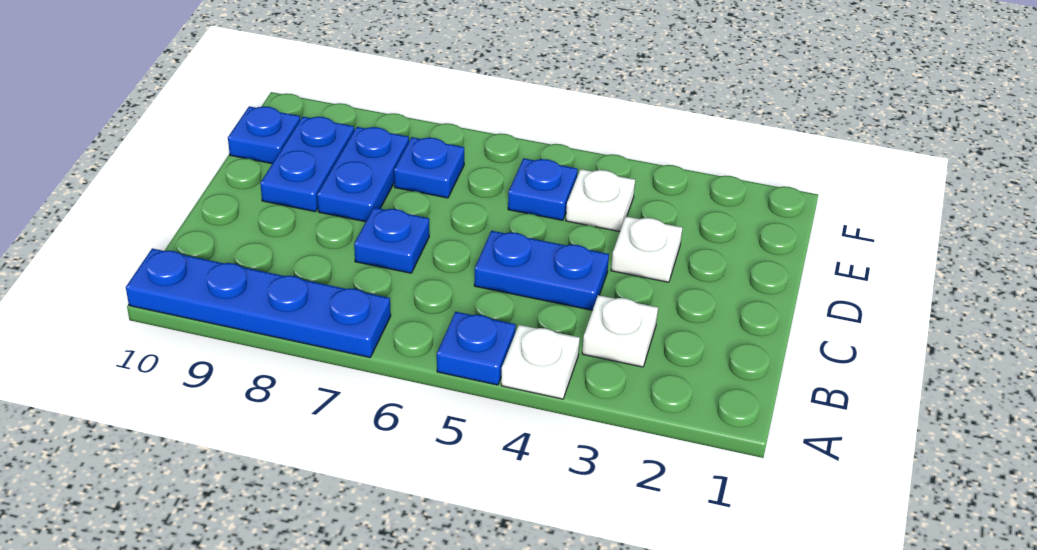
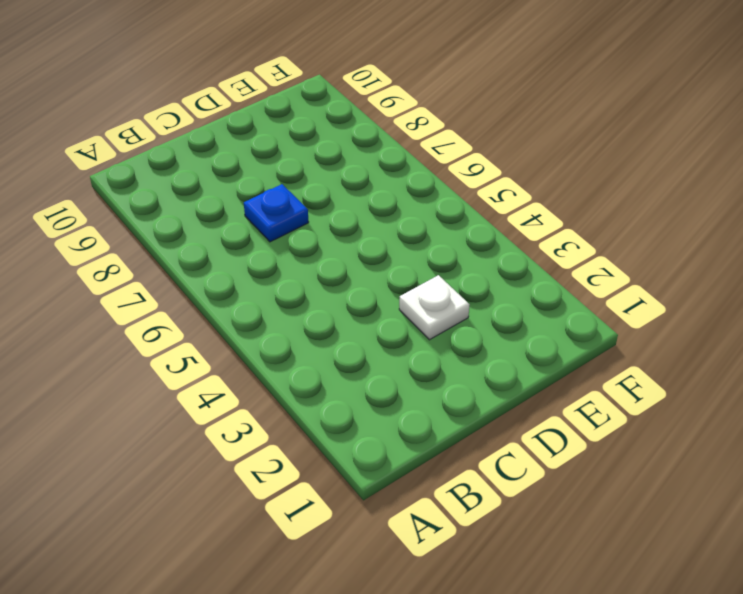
none -> white 1x1 plate [501,325,580,399]
none -> blue 1x1 plate [437,312,516,385]
none -> blue 1x4 plate [126,248,391,357]

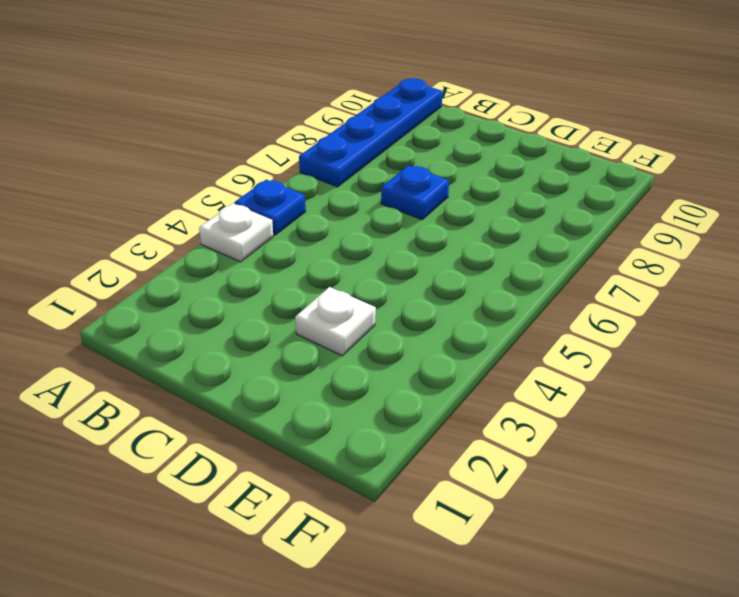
none -> white 1x1 plate [582,295,658,367]
none -> blue 1x2 plate [474,231,609,310]
none -> blue 1x2 plate [317,127,409,222]

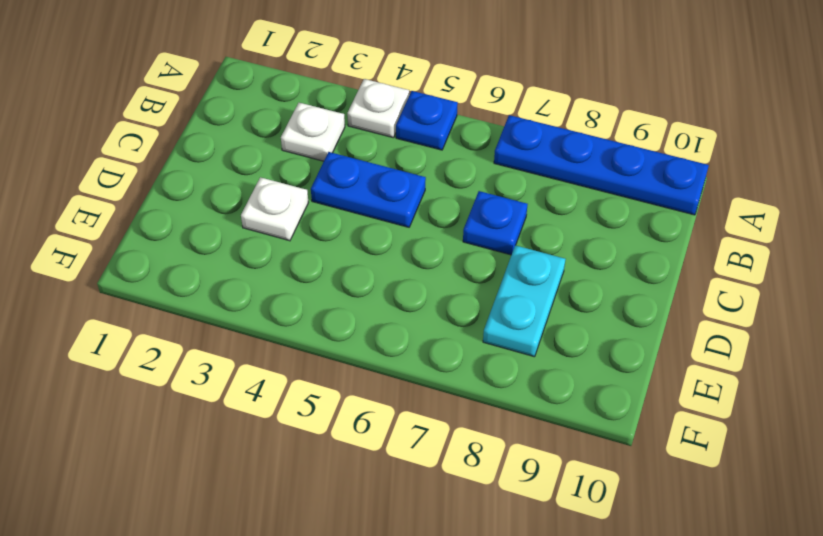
cyan 1x2 plate [483,245,565,357] -> blue 1x2 plate [317,127,409,222]
none -> blue 1x2 plate [260,117,354,212]
none -> white 1x1 plate [566,169,635,232]
none -> blue 1x1 plate [508,158,578,220]

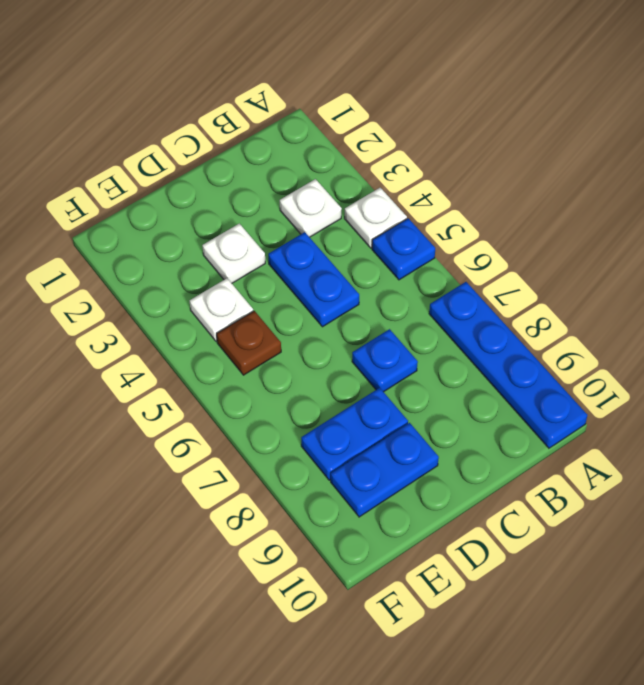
brown 1x1 plate [217,311,281,375] -> blue 1x1 plate [508,158,578,220]
none -> blue 1x1 plate [394,137,464,198]
none -> blue 1x1 plate [228,106,300,164]

